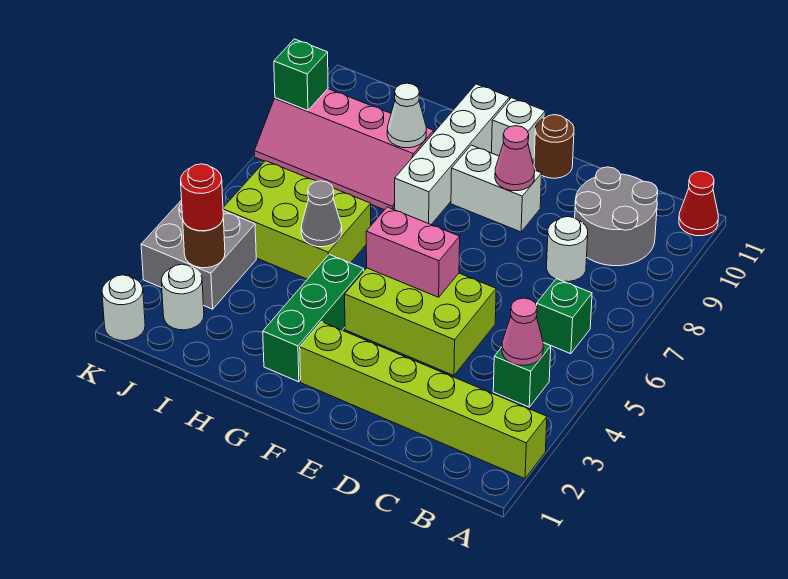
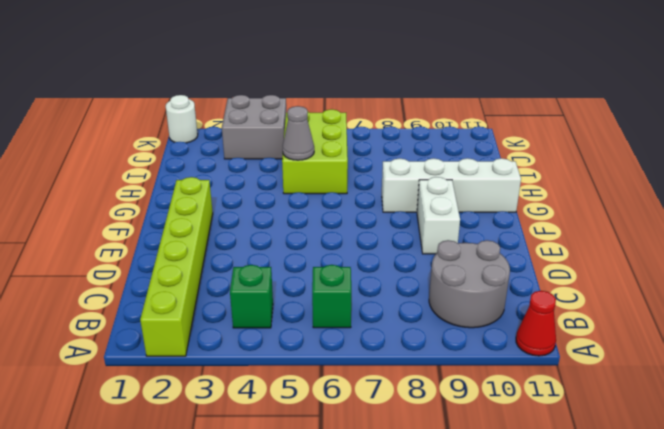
none -> white 1x1 round brick [547,217,588,282]
none -> lime 2x3 brick [345,268,496,375]
none -> brown 1x1 round brick [534,115,574,178]

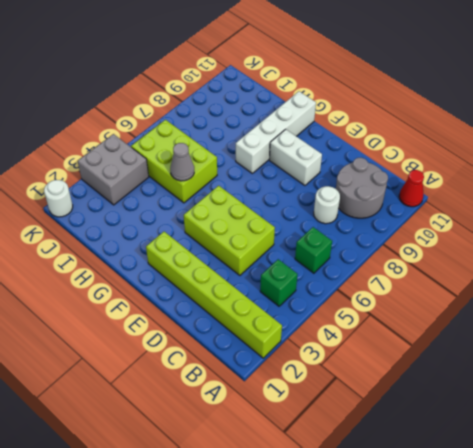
none -> brown 1x1 round brick [534,115,574,178]
none -> white 1x1 brick [492,98,545,160]
none -> green 1x3 brick [263,254,364,382]

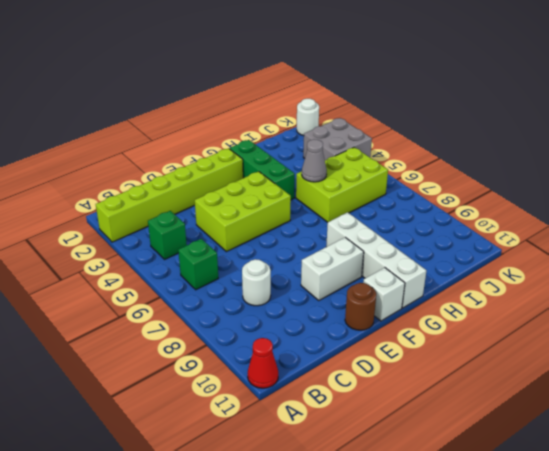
none -> grey 2x2 round brick [575,167,658,266]
none -> pink 2x4 slope [254,89,434,210]
none -> white 1x1 round brick [161,264,204,330]

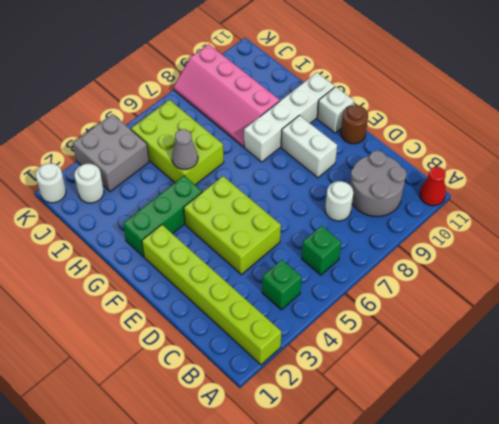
none -> pink 1x1 cone [502,298,543,365]
none -> pink 1x2 brick [366,207,460,297]
none -> pink 1x1 cone [495,126,535,191]

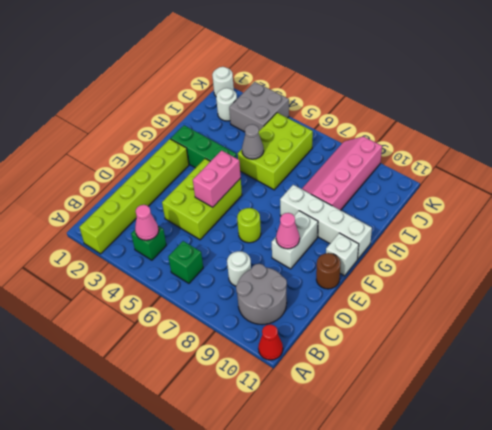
lime 1x1 round brick [237,208,261,243] -> none
none -> white 1x1 cone [387,83,426,148]
none -> brown 1x1 round brick [183,219,225,268]
none -> green 1x1 brick [274,39,328,110]

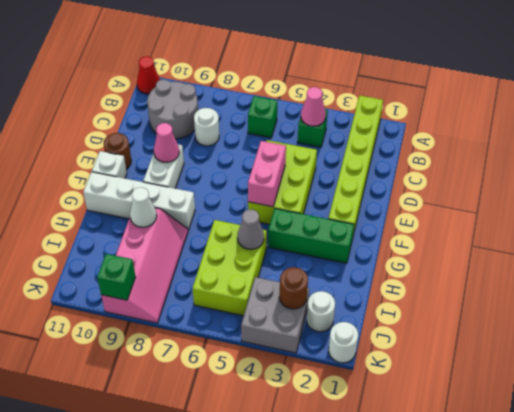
none -> red 1x1 round brick [181,164,223,231]

